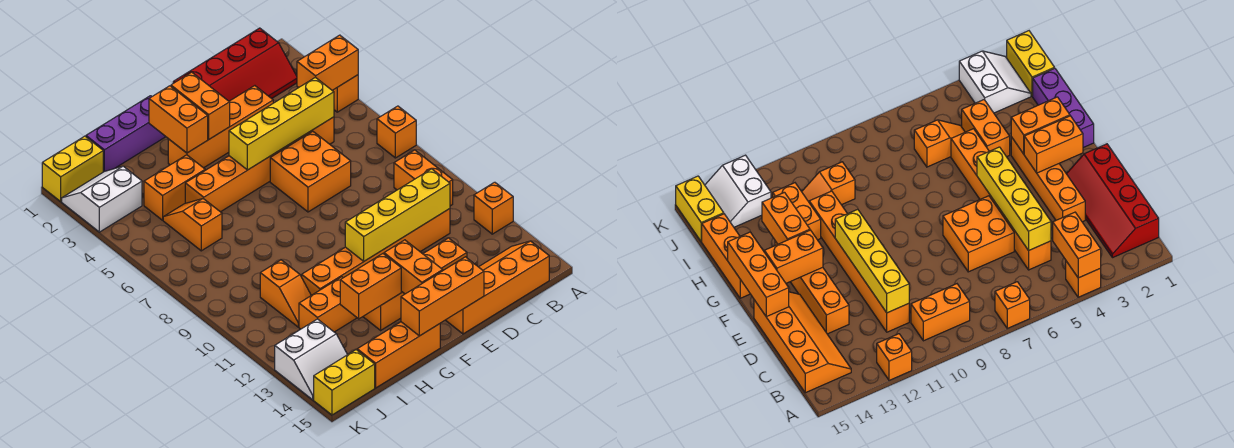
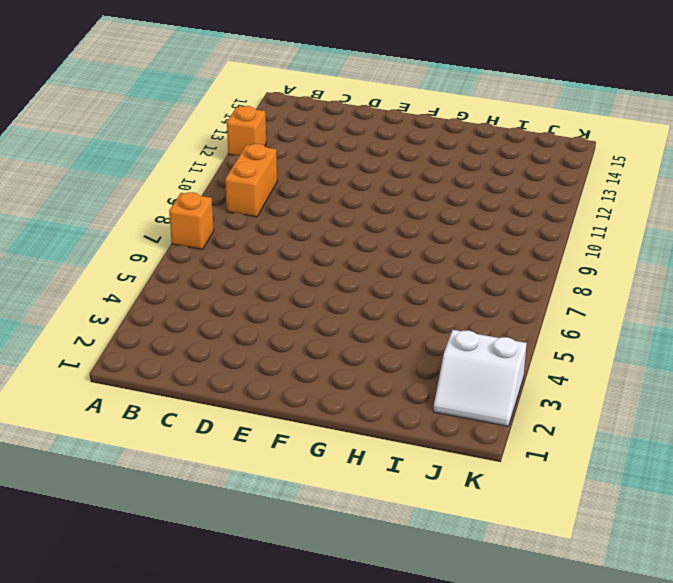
none -> orange 1x1 brick [332,75,358,112]
none -> red 2x4 slope [173,28,297,101]
none -> orange 2x4 slope [446,241,549,334]

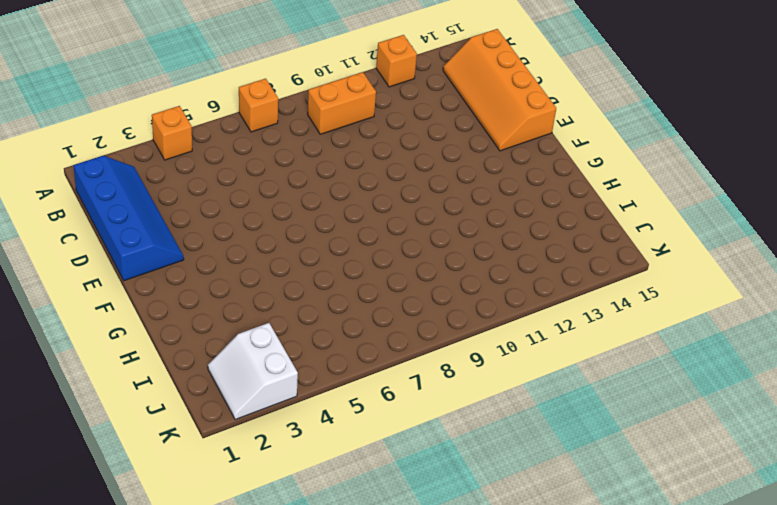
blue 2x4 slope [74,156,184,281] -> red 2x4 slope [173,28,297,101]
none -> orange 1x6 brick [185,117,334,212]
none -> orange 1x6 brick [302,209,450,295]
none -> orange 1x4 brick [168,86,273,168]

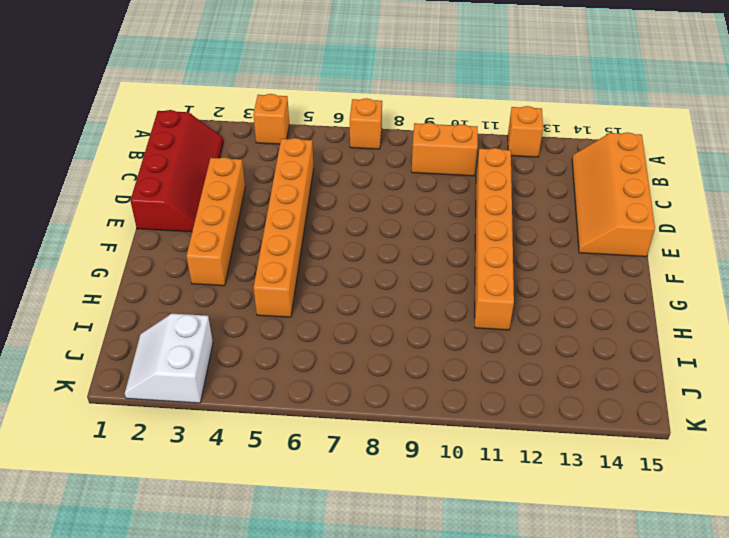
none -> orange 2x2 brick [270,131,351,212]
none -> orange 1x4 brick [363,238,467,330]
none -> purple 1x3 brick [86,96,166,172]

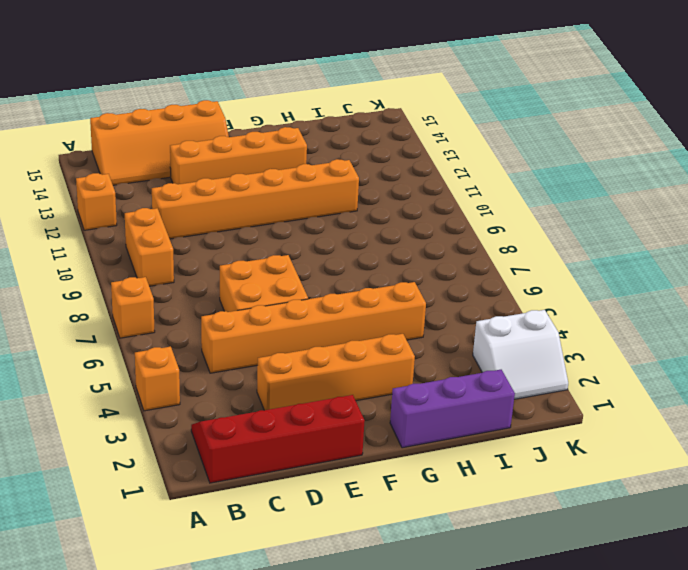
none -> orange 1x3 brick [357,322,440,388]
none -> orange 1x2 brick [144,155,205,220]
none -> orange 1x2 brick [299,277,357,332]

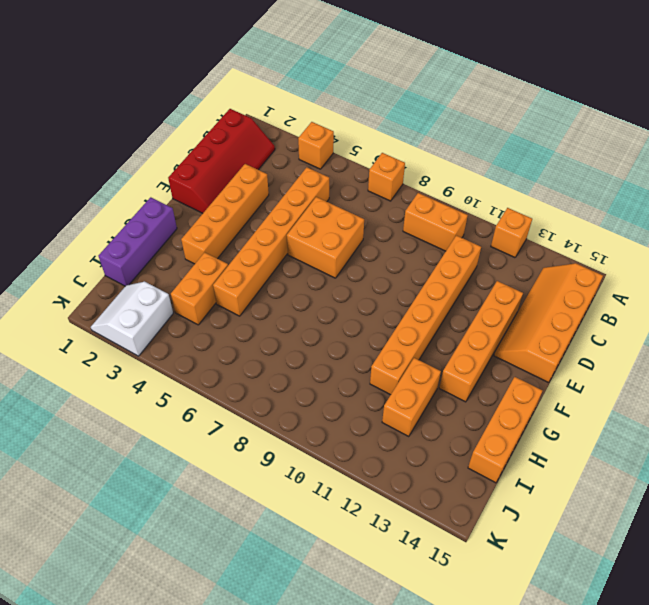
none -> orange 1x2 slope [163,199,222,251]
none -> orange 1x2 slope [260,260,311,327]
none -> yellow 1x2 brick [42,136,103,201]

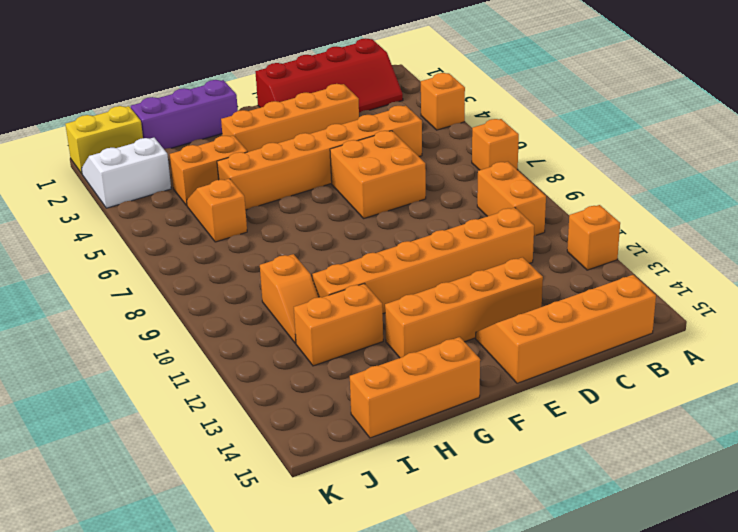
none -> white 2x2 slope [275,319,347,400]
none -> yellow 1x2 brick [314,350,375,415]
none -> orange 1x2 brick [297,35,358,90]

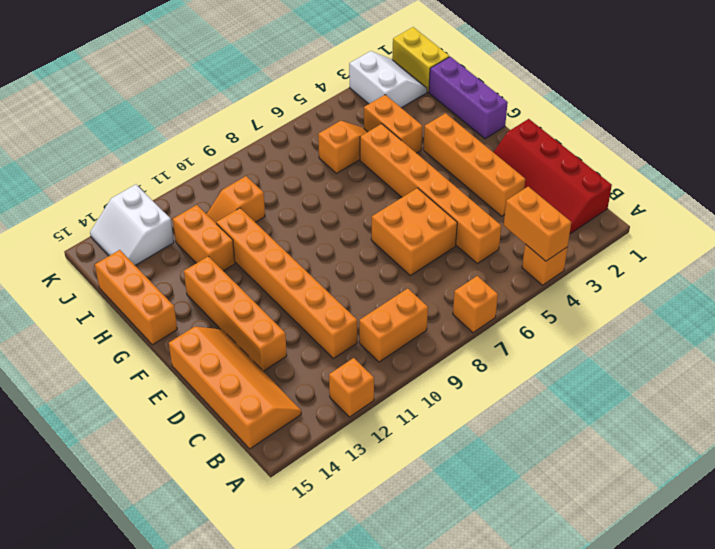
none -> yellow 1x2 brick [314,350,375,415]
none -> yellow 1x4 brick [229,77,334,170]
none -> yellow 1x4 brick [345,169,450,261]

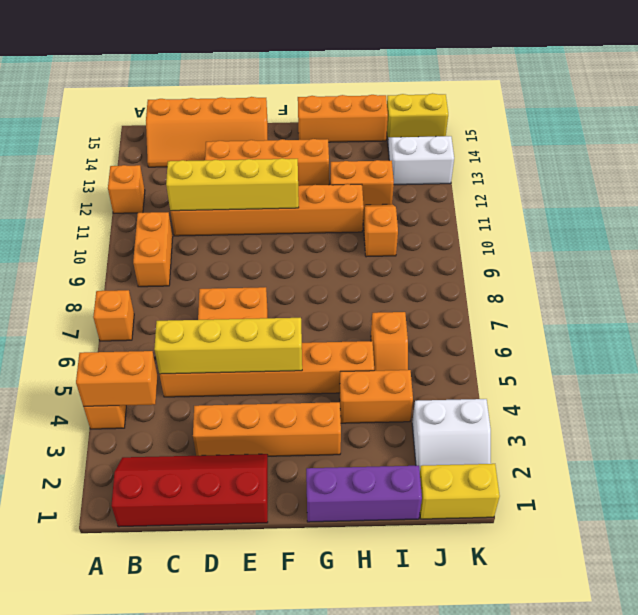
none -> orange 1x3 brick [401,257,484,336]
none -> orange 1x2 brick [171,72,230,139]
none -> orange 1x2 brick [384,240,443,294]

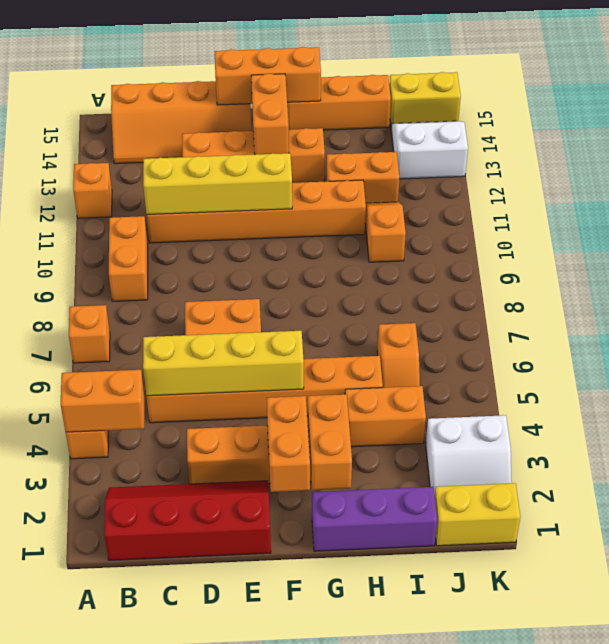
none -> orange 1x2 brick [340,254,401,319]

